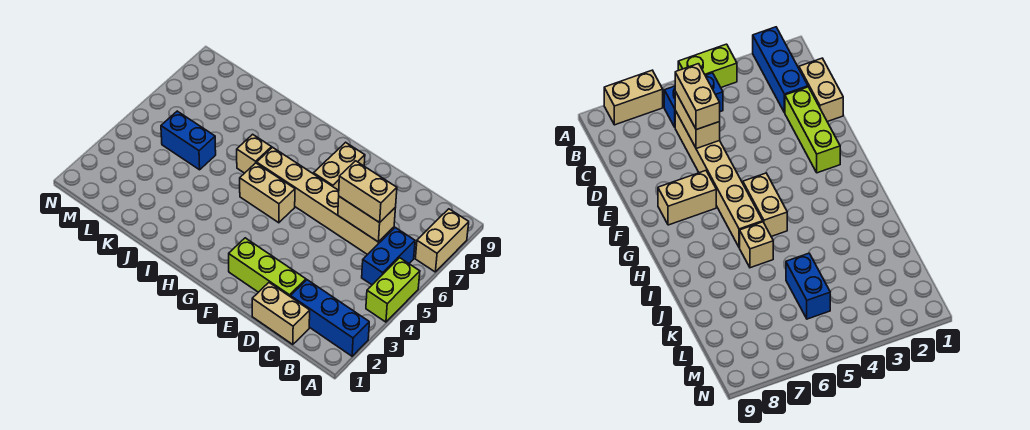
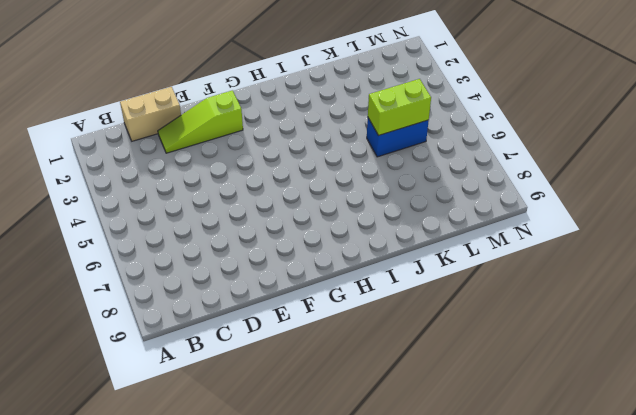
lime 1x3 slope [158,90,243,153] -> lime 1x3 brick [229,238,306,297]
lime 1x2 brick [368,79,431,136] -> lime 1x2 brick turned to [366,258,420,322]
none -> blue 1x3 brick [291,280,369,356]
none -> tan 1x2 brick [415,209,469,272]
none -> blue 1x2 brick [362,228,415,285]

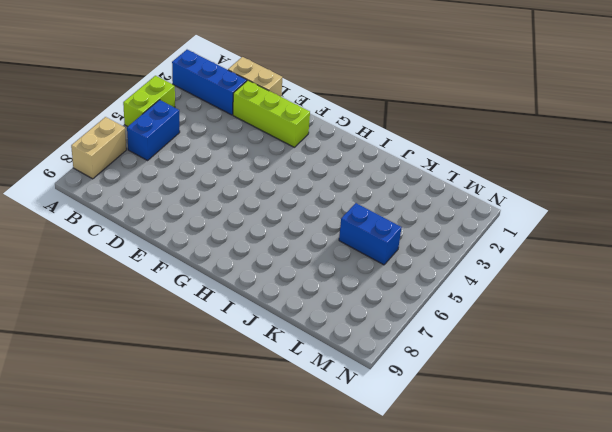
none -> tan 1x6 brick [257,147,394,255]
none -> tan 1x2 brick [314,142,365,190]
none -> tan 1x2 brick [240,163,295,223]

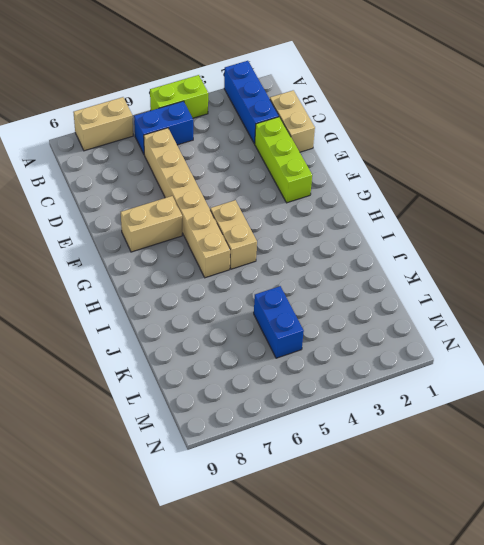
none -> tan 1x1 brick [237,134,272,173]
none -> tan 1x2 brick [338,197,395,242]
none -> tan 1x2 brick [339,161,397,223]

